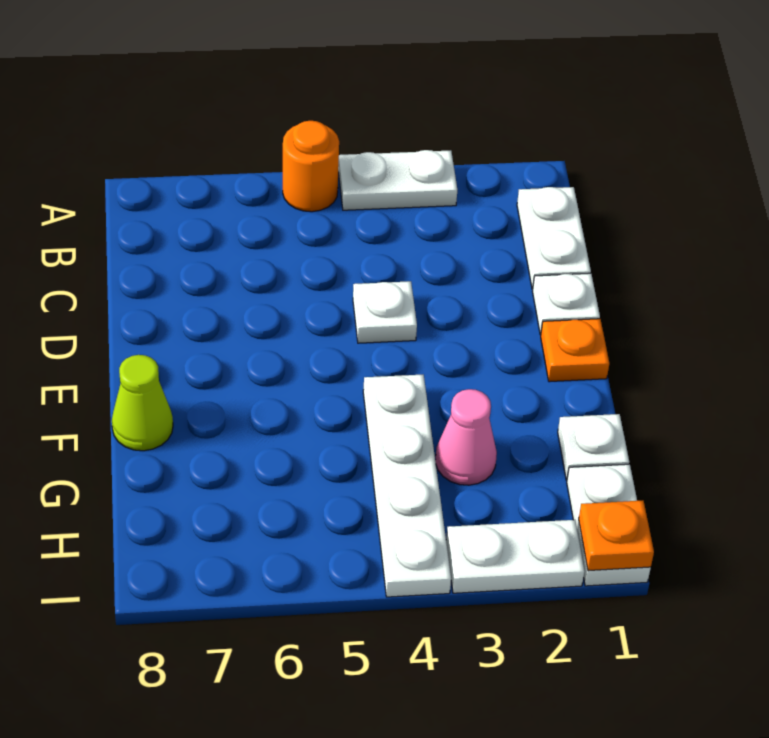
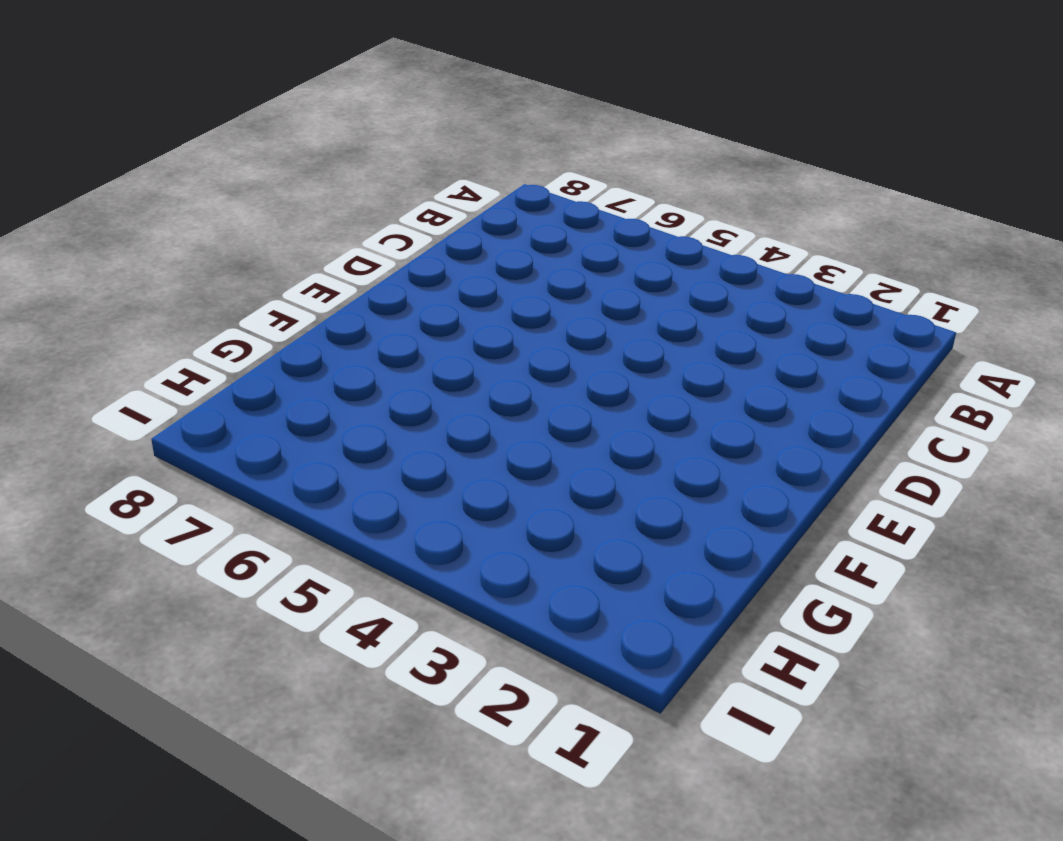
none -> white 1x2 plate [338,150,457,210]
none -> orange 1x1 round brick [283,121,339,212]
none -> white 1x2 plate [517,187,591,289]

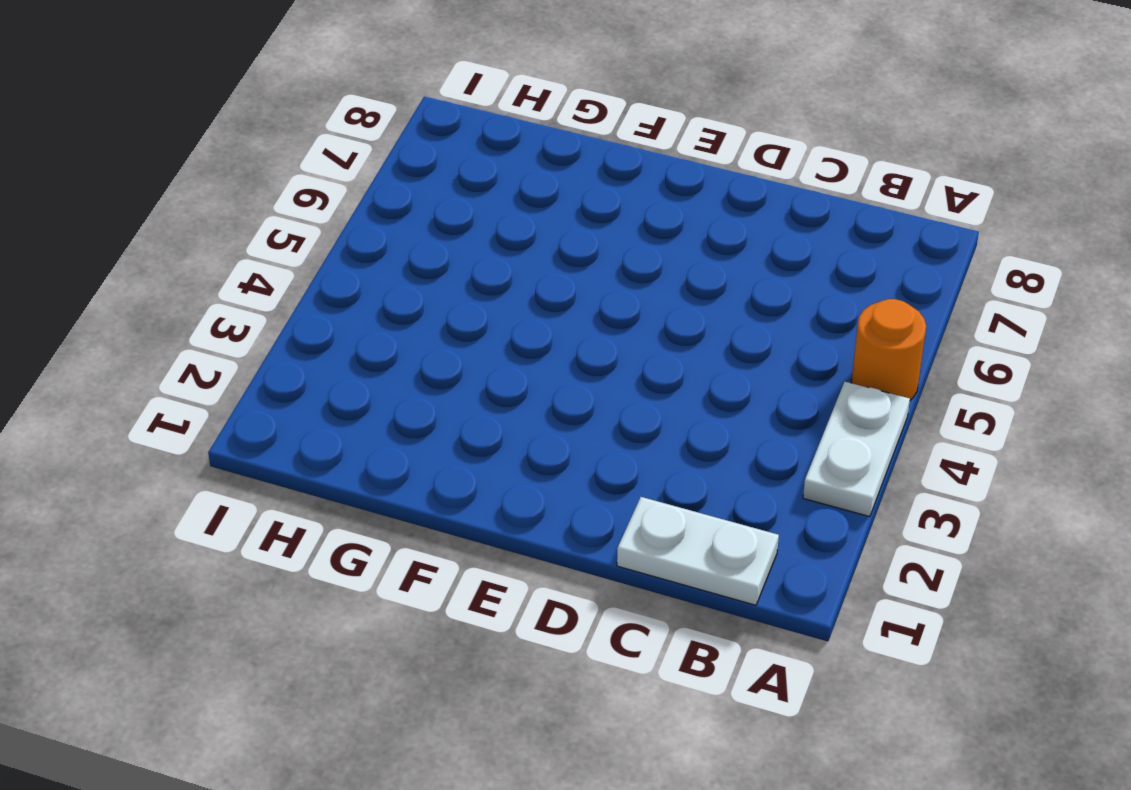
none -> white 1x1 plate [532,273,600,335]
none -> white 1x1 plate [353,281,417,343]
none -> orange 1x1 plate [541,319,609,382]

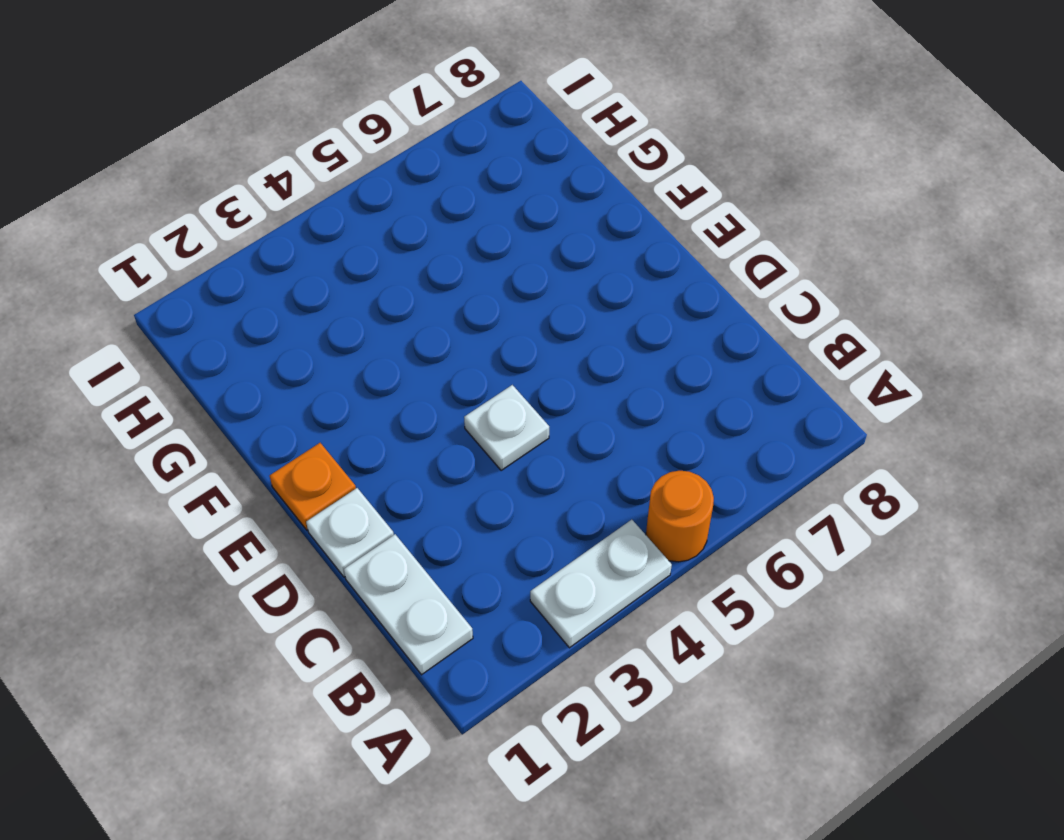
none -> white 1x4 plate [363,375,451,597]
none -> lime 1x1 cone [112,355,173,451]
none -> white 1x1 plate [558,414,629,480]

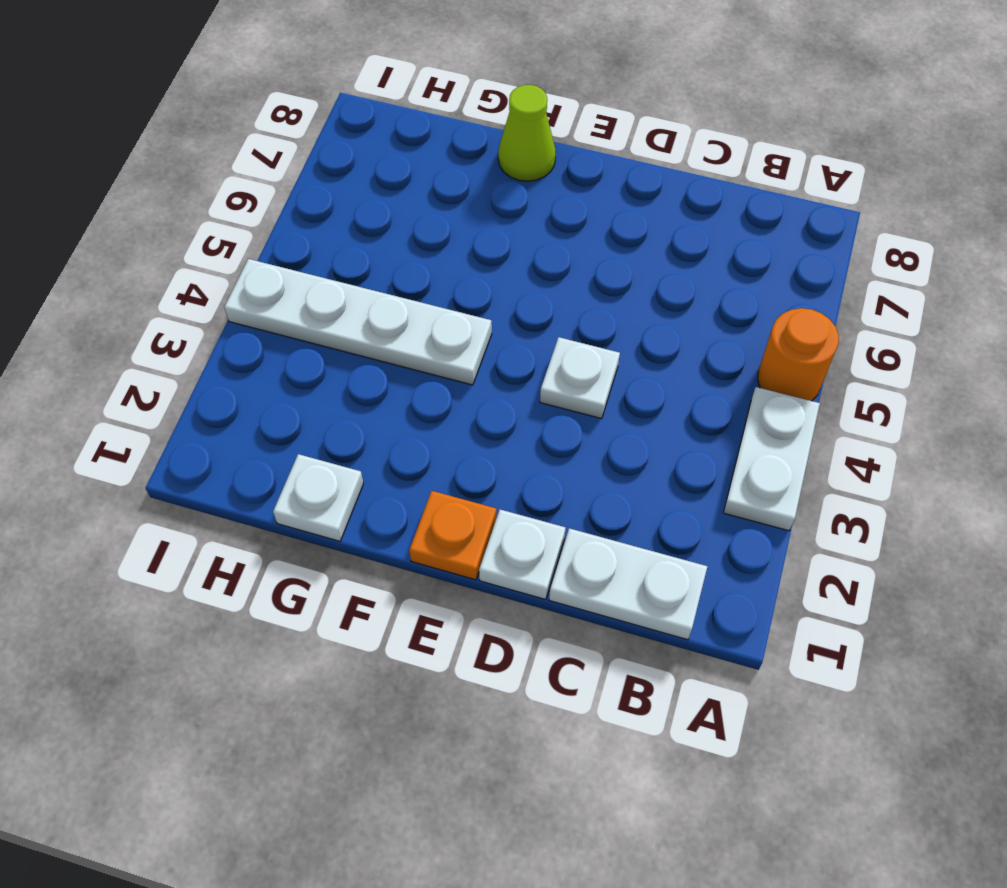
none -> pink 1x1 cone [435,389,497,485]
none -> white 1x2 plate [567,464,651,586]
none -> white 1x2 plate [446,520,584,593]

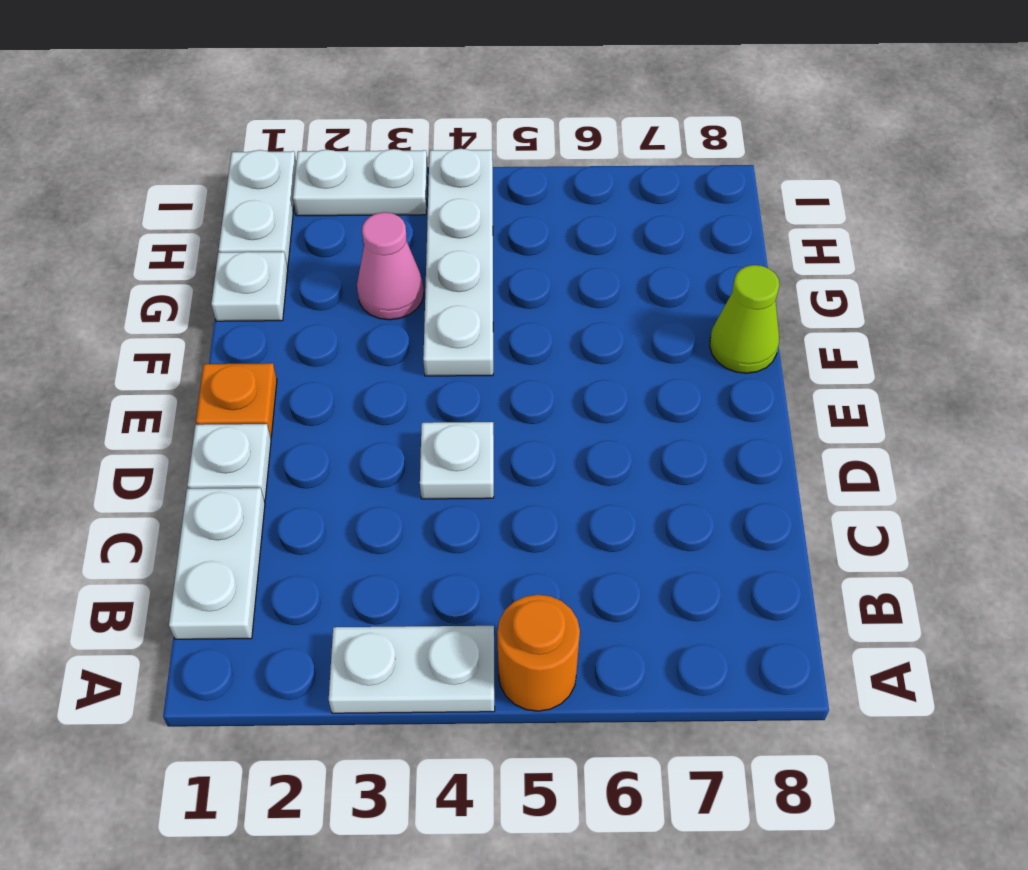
none -> orange 1x1 plate [579,500,654,571]

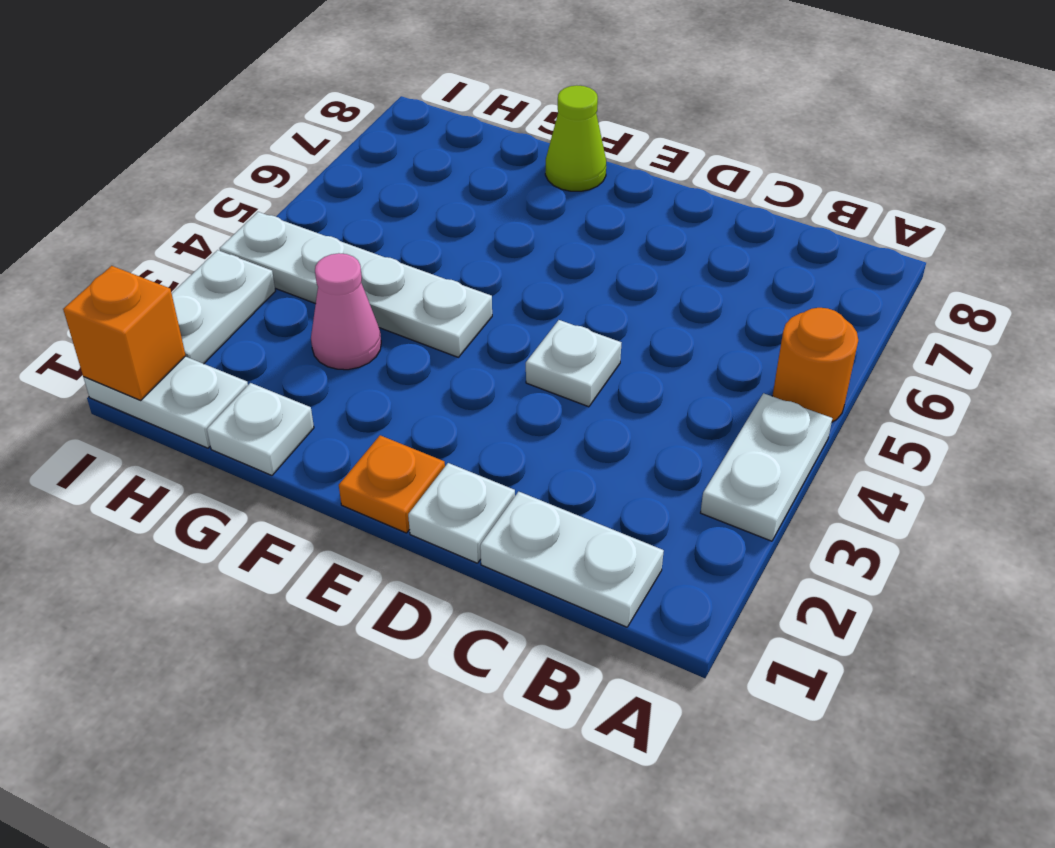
orange 1x1 brick [63,266,186,400] -> orange 1x1 plate [579,500,654,571]

